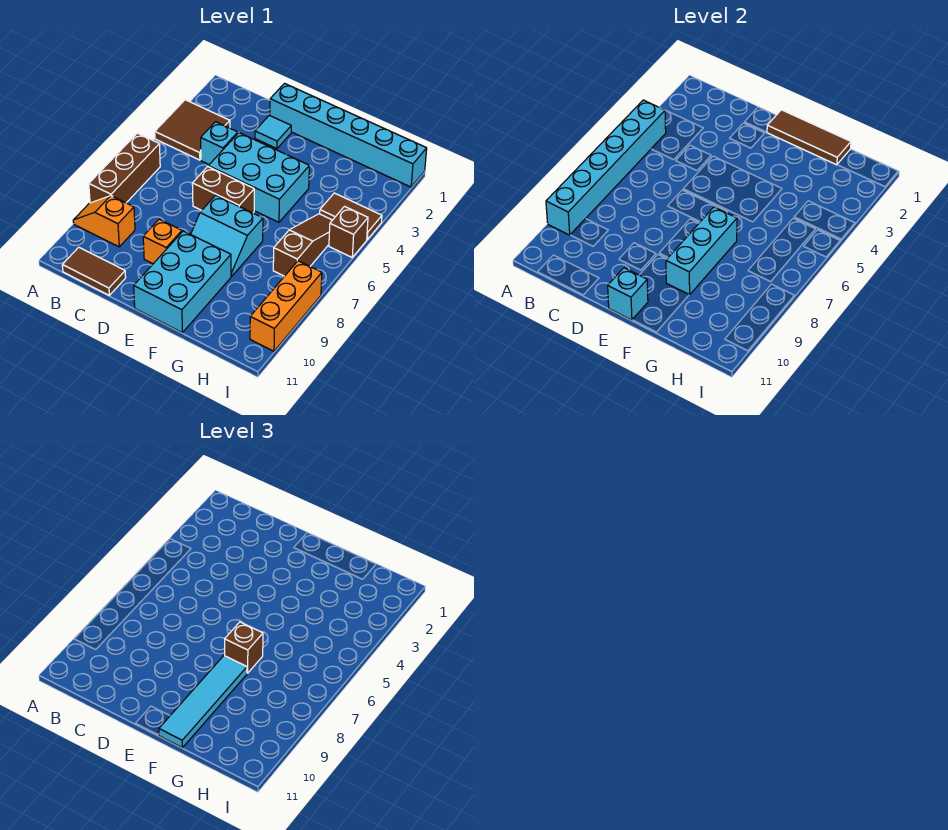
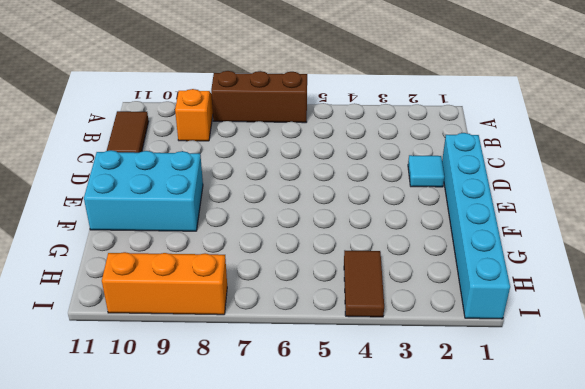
none -> brown 2x2 tile [155,100,230,160]
none -> cyan 1x1 brick [201,122,238,164]
none -> cyan 2x3 brick [208,133,309,222]

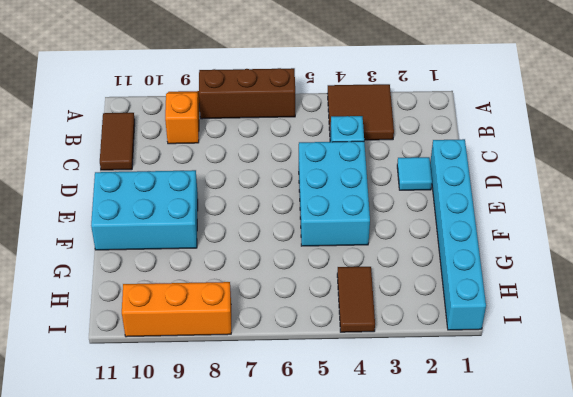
none -> brown 1x2 brick [192,167,254,213]
none -> orange 1x1 brick [143,219,182,264]
none -> cyan 2x2 slope [191,195,263,276]

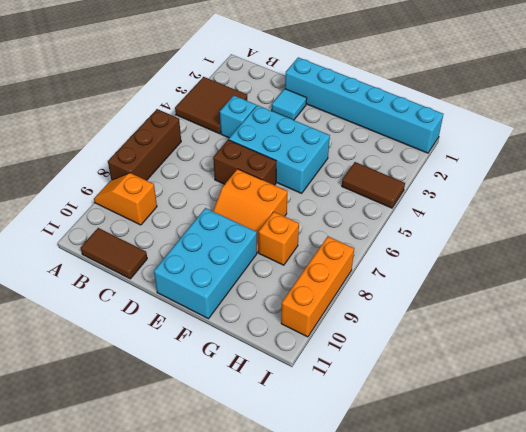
orange 2x2 slope [213,169,287,253] -> cyan 2x2 slope [191,195,263,276]
orange 1x1 brick [259,212,299,265] -> orange 1x1 brick moved to [143,219,182,264]
none -> brown 1x3 slope [273,214,332,276]
none -> brown 1x1 brick [329,206,368,257]
none -> cyan 1x6 brick [546,100,666,235]

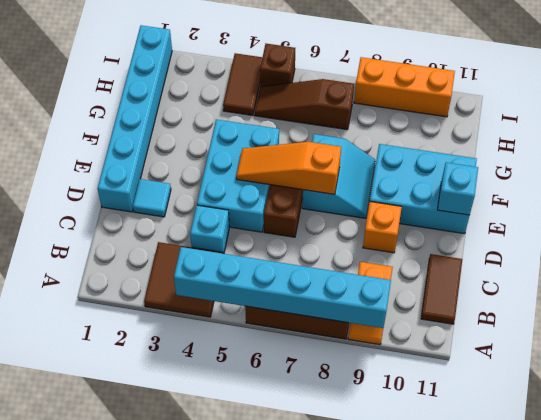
orange 1x3 slope [236,142,341,194] -> none
none -> brown 1x3 tile [767,110,851,165]
none -> cyan 1x3 brick [666,207,737,295]
none -> brown 1x1 brick [225,622,263,673]

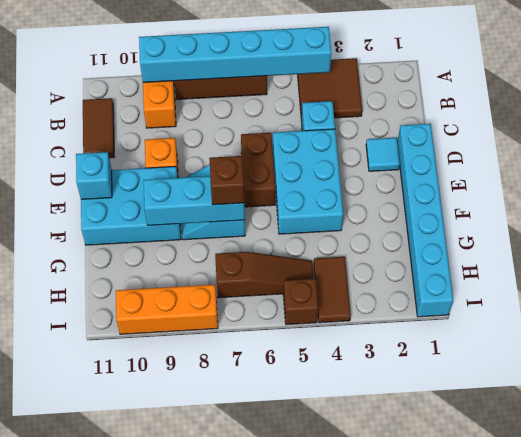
none -> brown 1x3 tile [767,110,851,165]
none -> cyan 1x4 tile [159,656,247,748]

